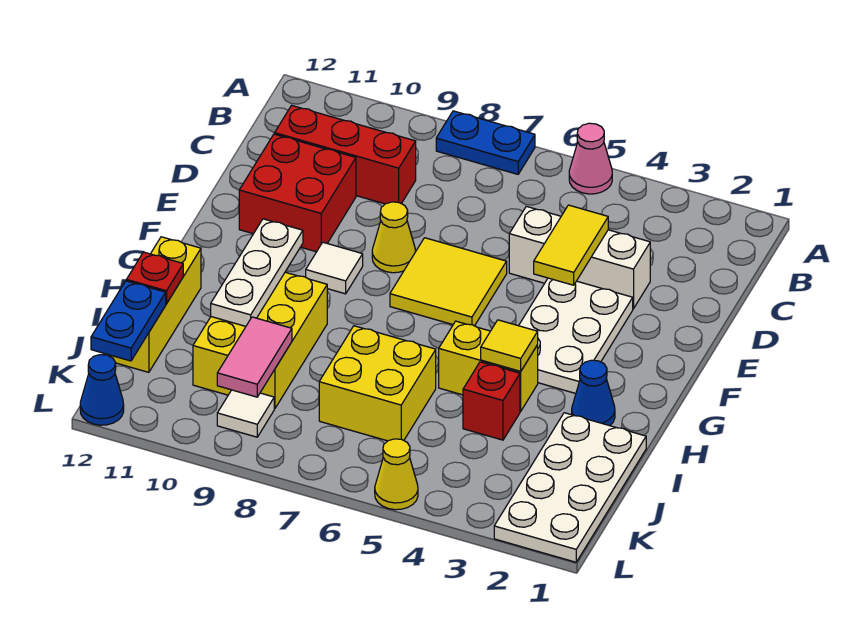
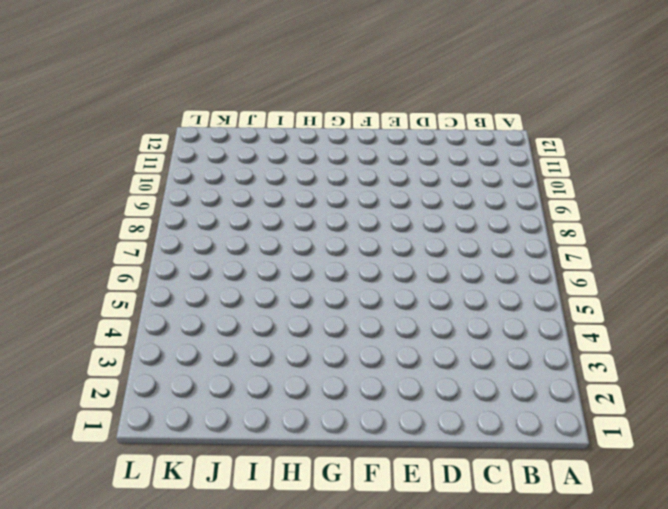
none -> pink 1x1 cone [569,123,612,194]
none -> blue 1x2 plate [436,111,535,174]
none -> red 1x3 brick [275,105,416,204]

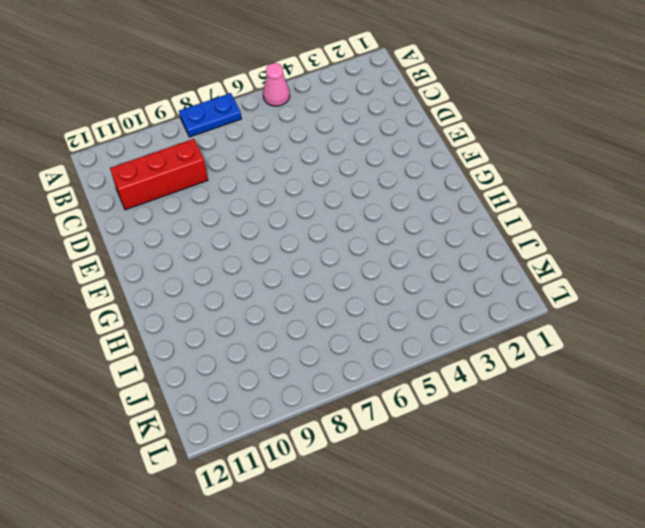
none -> white 1x3 brick [509,206,650,309]
none -> red 2x2 brick [239,134,356,252]
none -> white 2x3 plate [519,278,633,393]

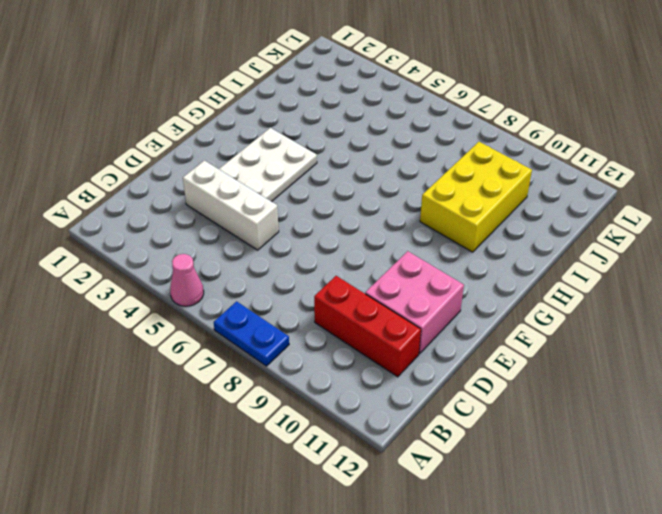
pink 2x2 brick [365,251,464,354] -> red 2x2 brick [239,134,356,252]
none -> yellow 2x2 tile [390,238,507,326]
none -> yellow 1x1 cone [372,202,415,273]
none -> white 1x1 tile [306,242,363,294]

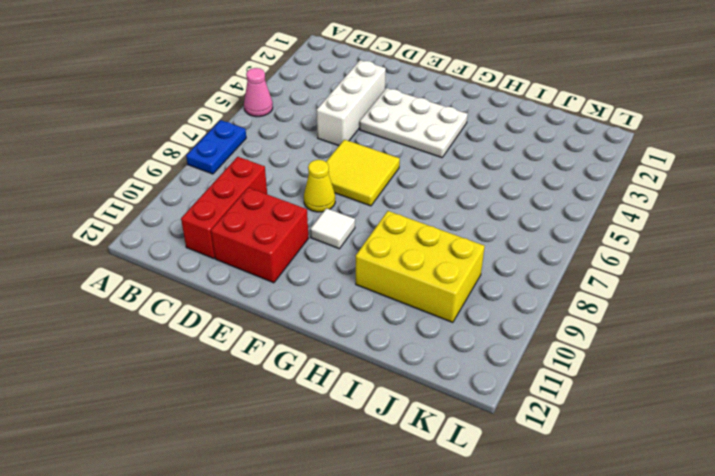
none -> blue 1x1 cone [572,360,615,426]
none -> yellow 1x2 brick [439,321,538,411]
none -> yellow 1x3 brick [109,237,201,372]

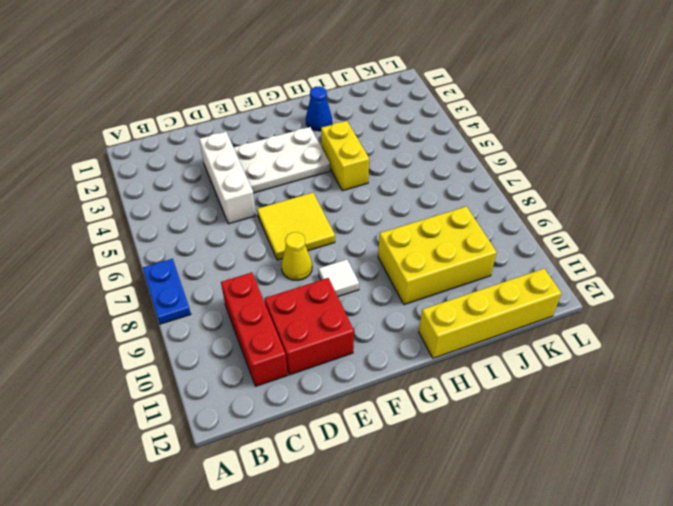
yellow 1x4 brick [419,269,561,358] -> yellow 1x3 brick [109,237,201,372]
none -> pink 1x1 cone [569,123,612,194]
none -> white 2x4 plate [494,413,646,562]
none -> red 1x1 brick [463,362,520,440]

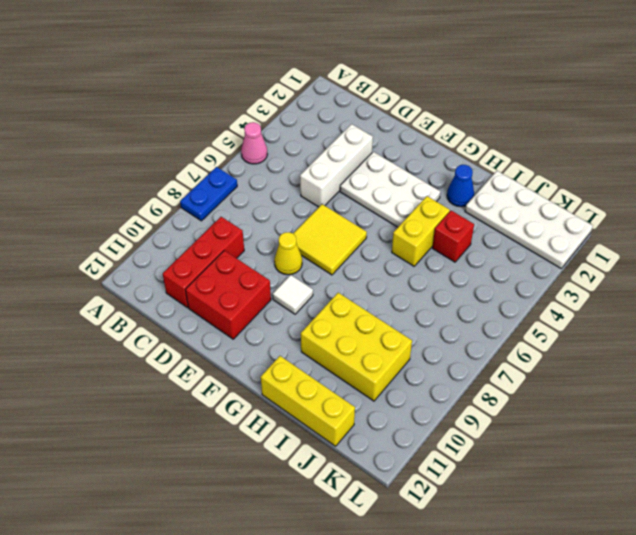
none -> yellow 2x2 brick [319,326,436,441]
none -> white 1x1 tile [217,390,274,437]
none -> yellow 1x1 cone [375,439,418,510]

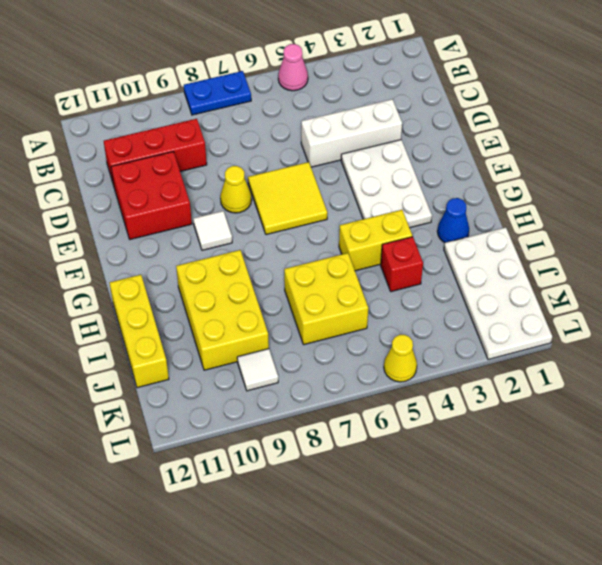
none -> blue 1x1 cone [80,355,124,425]
none -> yellow 1x2 tile [534,205,608,285]
none -> white 1x3 plate [211,219,303,326]

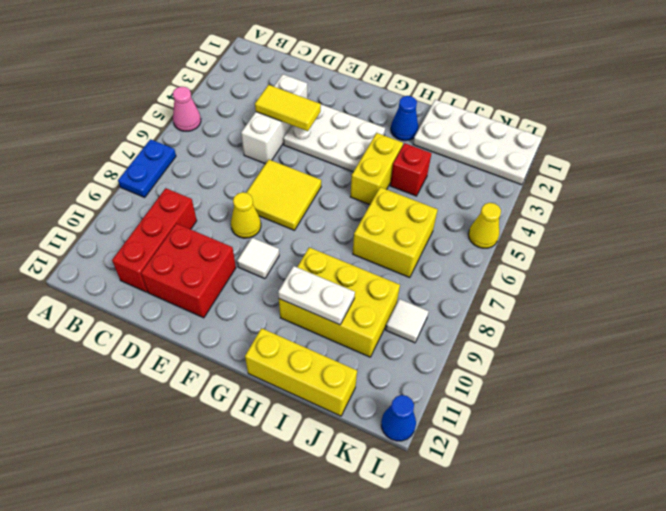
white 1x2 plate [278,266,355,325] -> white 1x3 plate [211,219,303,326]
none -> yellow 1x1 tile [481,320,538,371]
none -> red 1x1 plate [127,252,183,304]
none -> pink 1x2 tile [217,317,292,397]

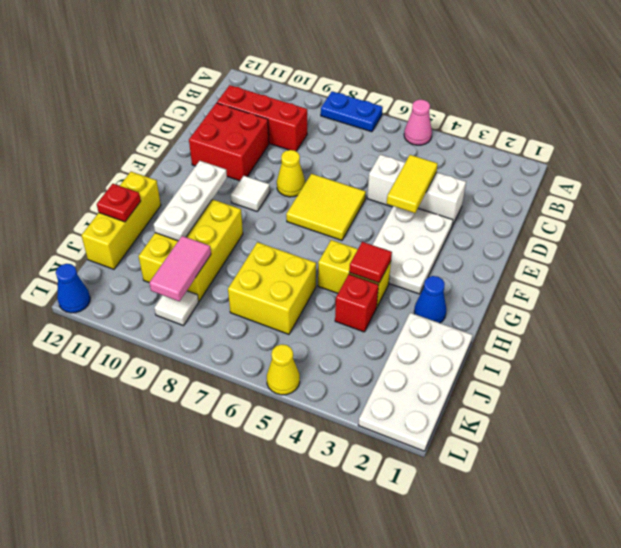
red 1x1 tile [349,242,392,283] -> yellow 1x1 tile [481,320,538,371]
none -> blue 1x2 plate [91,281,166,361]

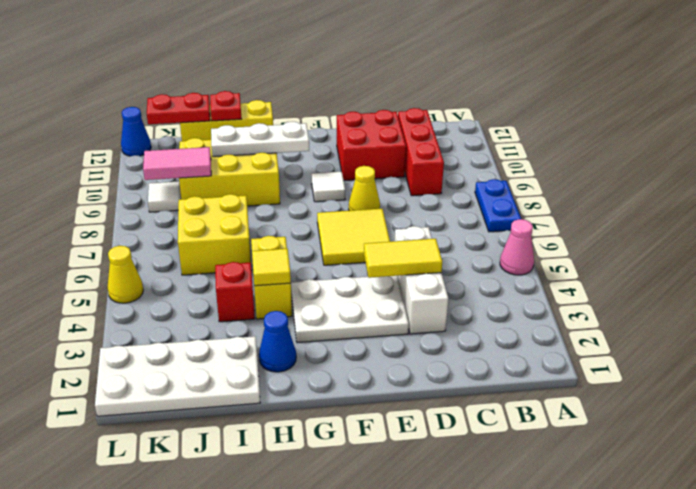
red 1x2 plate [147,93,210,124] -> blue 1x2 plate [91,281,166,361]

